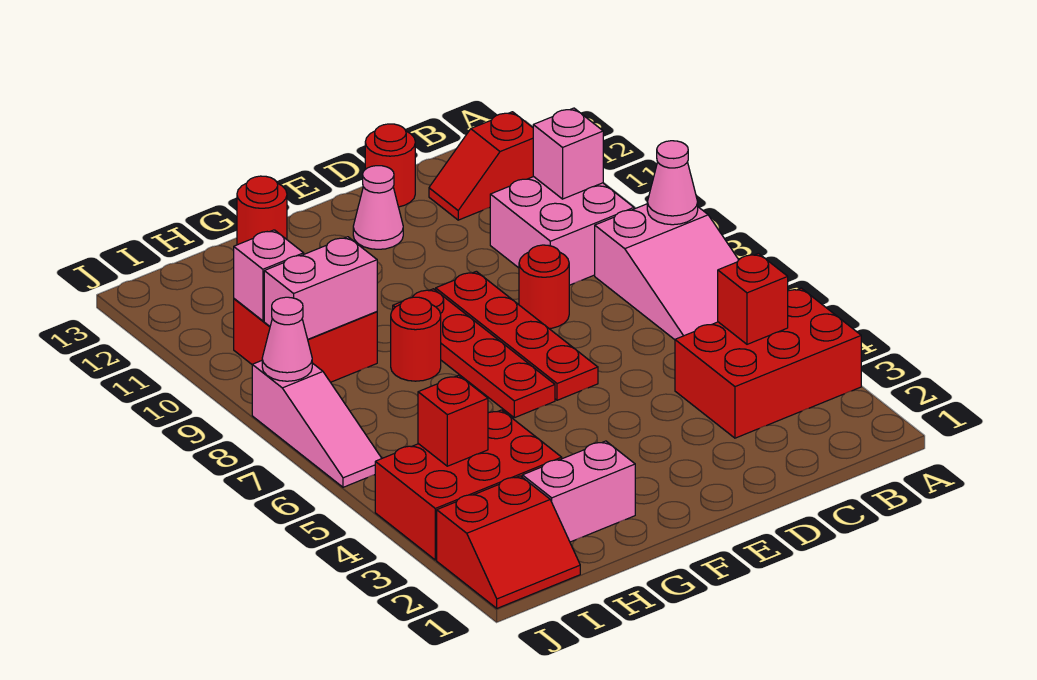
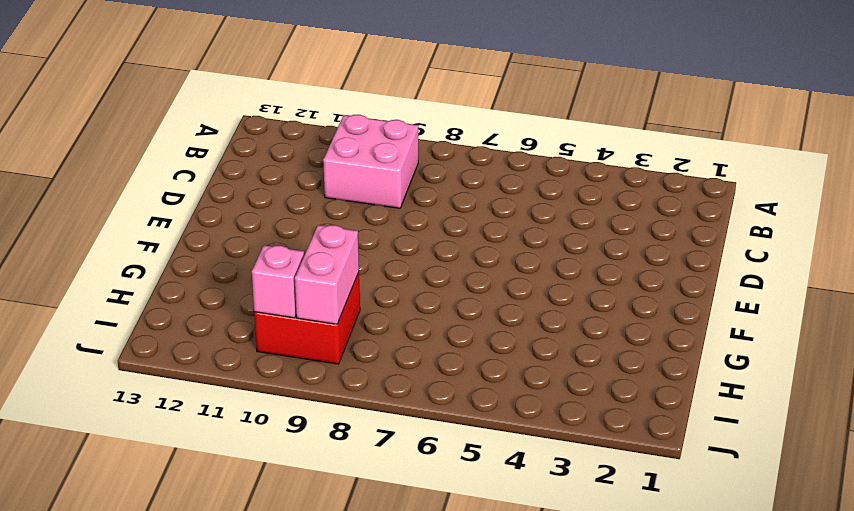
none -> red 2x3 brick [675,288,861,438]
none -> pink 2x3 slope [595,204,739,340]
none -> red 1x2 slope [429,112,534,220]

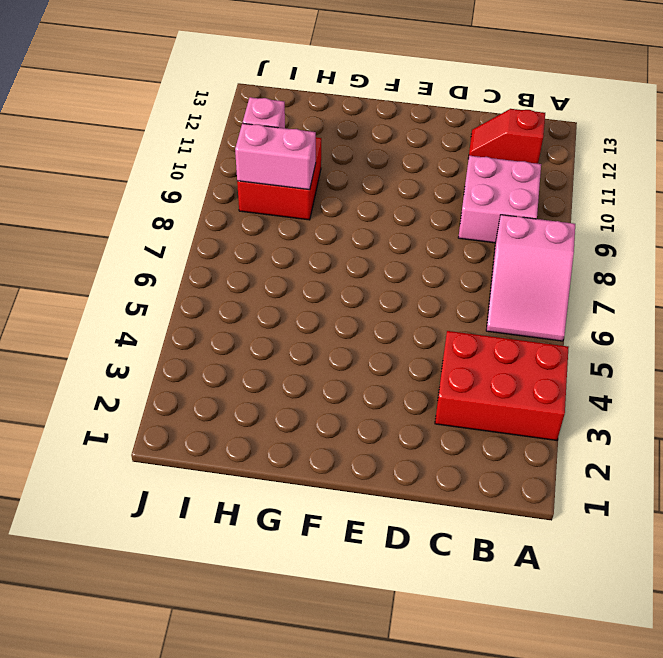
none -> red 1x1 round brick [519,245,569,329]
none -> red 1x1 round brick [365,124,415,207]
none -> red 1x4 plate [436,271,598,400]

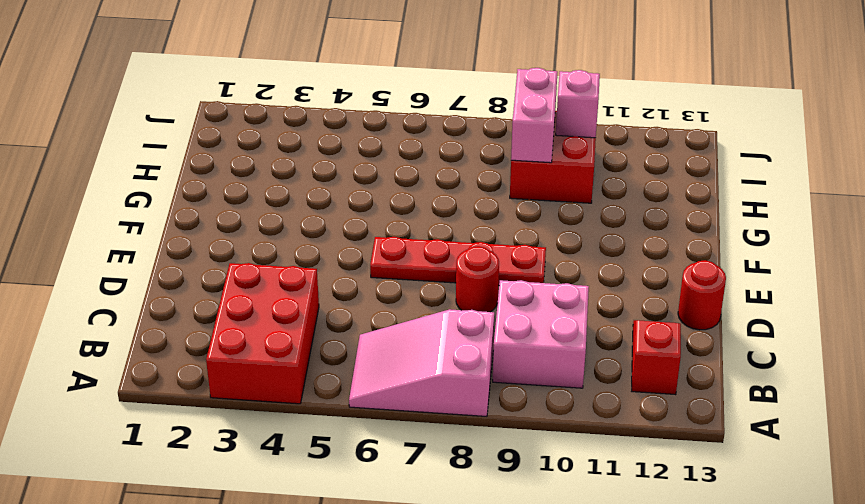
none -> pink 1x1 cone [353,166,403,249]
none -> red 1x4 plate [393,289,555,418]
none -> pink 1x2 brick [522,441,635,542]

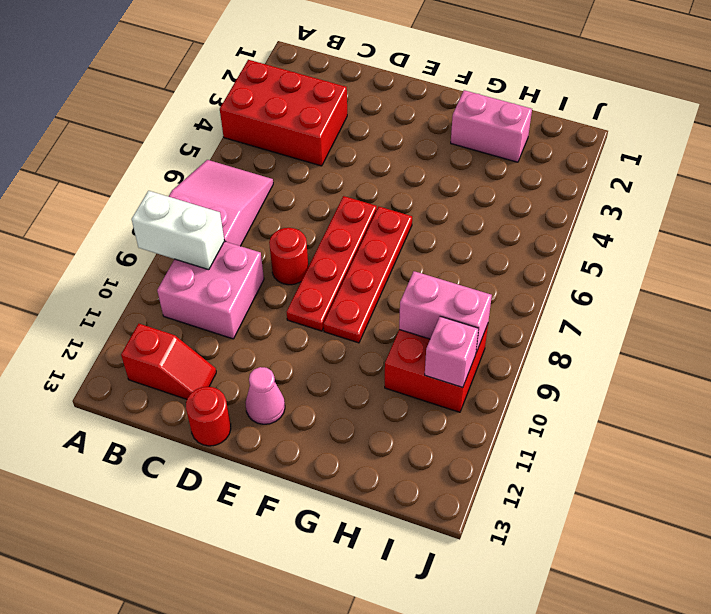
white 1x2 brick [132,191,224,270] -> none
none -> red 1x1 round brick [391,297,441,381]
none -> red 1x1 round brick [237,176,287,245]
none -> red 2x3 brick [375,410,562,560]

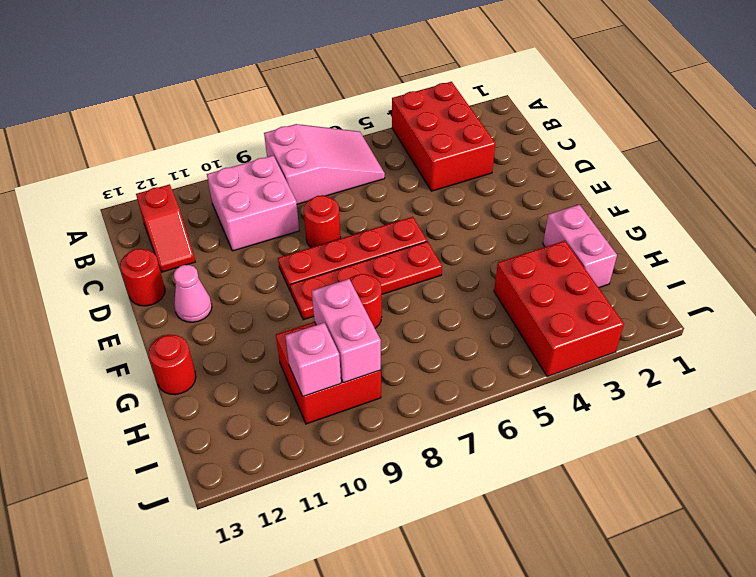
none -> red 2x2 slope [437,476,580,608]
none -> pink 1x3 slope [252,361,382,487]
none -> pink 1x1 cone [647,141,698,225]

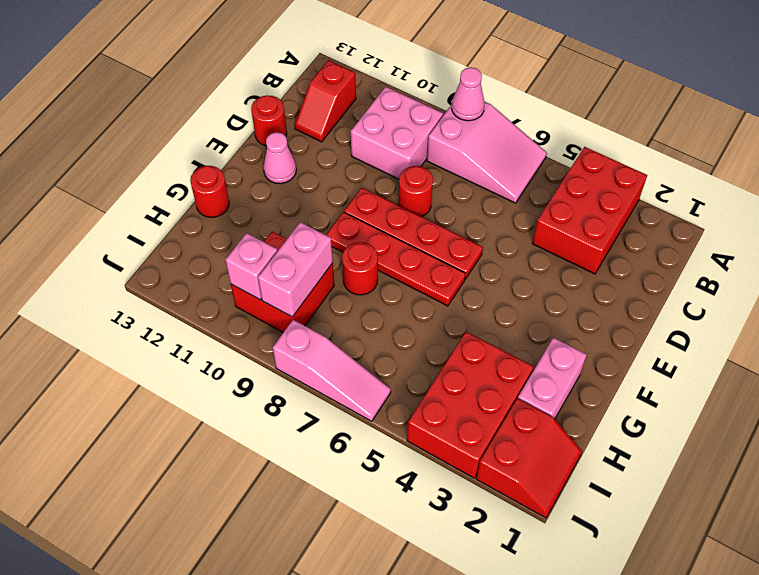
none -> red 1x1 brick [718,253,788,344]
none -> pink 1x1 brick [533,108,603,199]
none -> red 1x1 brick [418,375,488,466]

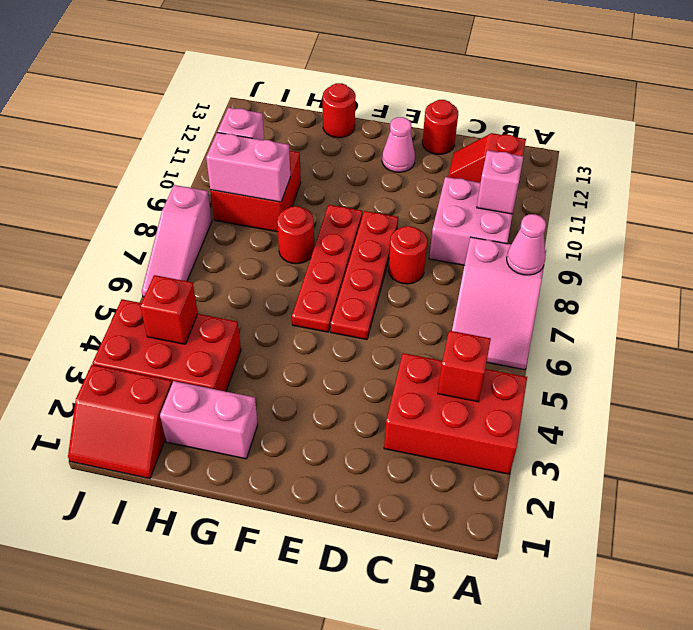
none -> pink 1x1 cone [262,297,312,381]

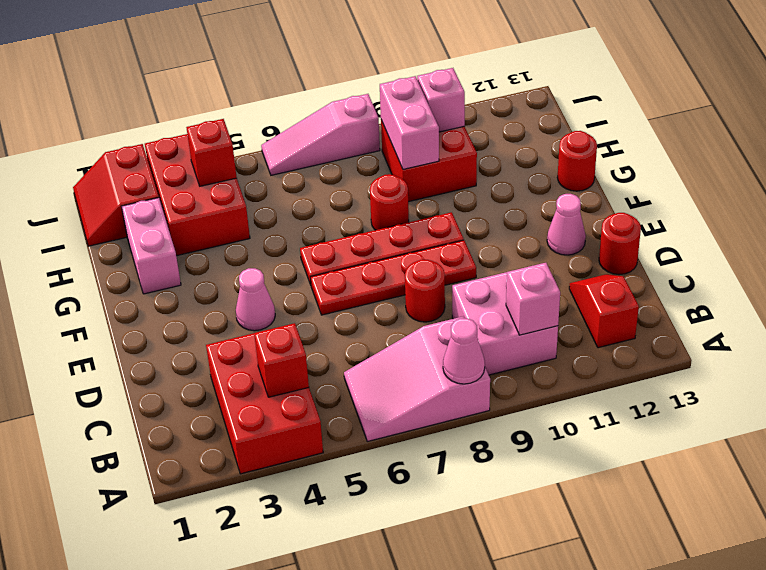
pink 1x1 cone [236,268,275,331] -> pink 1x1 cone moved to [262,297,312,381]

